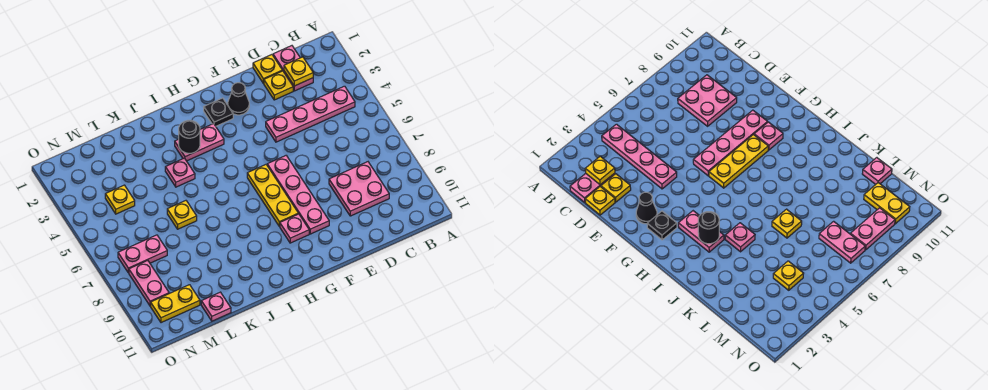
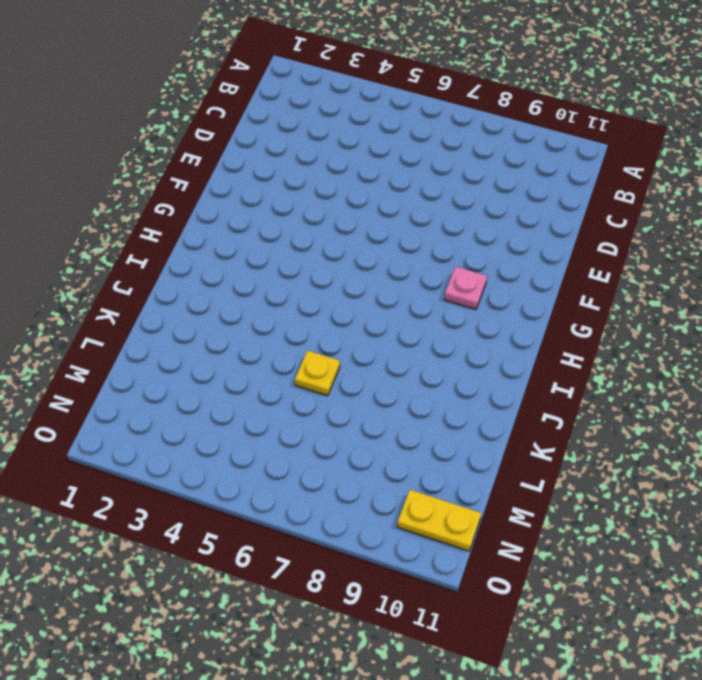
yellow 1x2 plate [397,490,481,551] -> yellow 1x2 plate turned to [151,285,200,323]
none -> pink 1x4 plate [266,86,355,142]
none -> pink 1x2 plate [273,46,313,91]
none -> pink 2x2 plate [329,162,389,216]

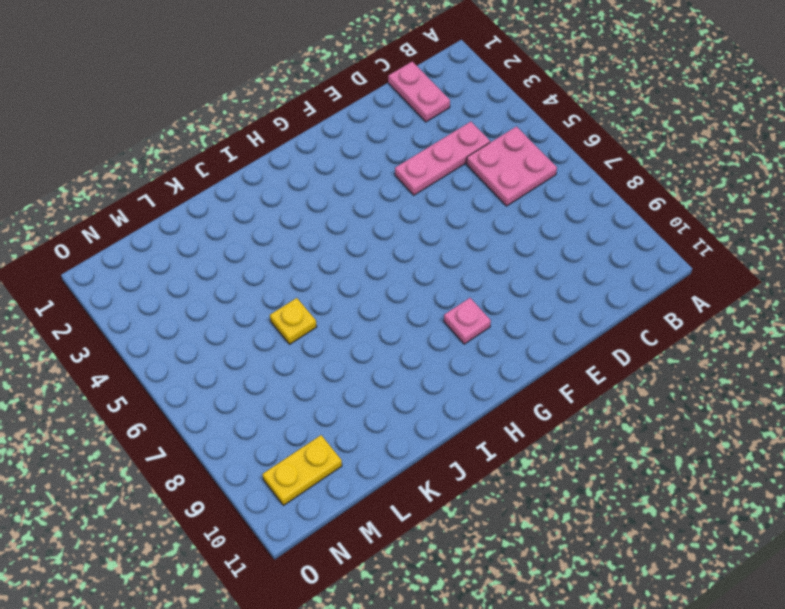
pink 2x2 plate [466,127,557,206] -> pink 2x2 plate moved to [329,162,389,216]
pink 1x3 plate [395,122,490,195] -> pink 1x4 plate [266,86,355,142]
none -> yellow 1x1 plate [253,55,282,83]
none -> yellow 1x1 plate [264,71,293,100]
none -> black 1x1 cone [228,83,249,115]

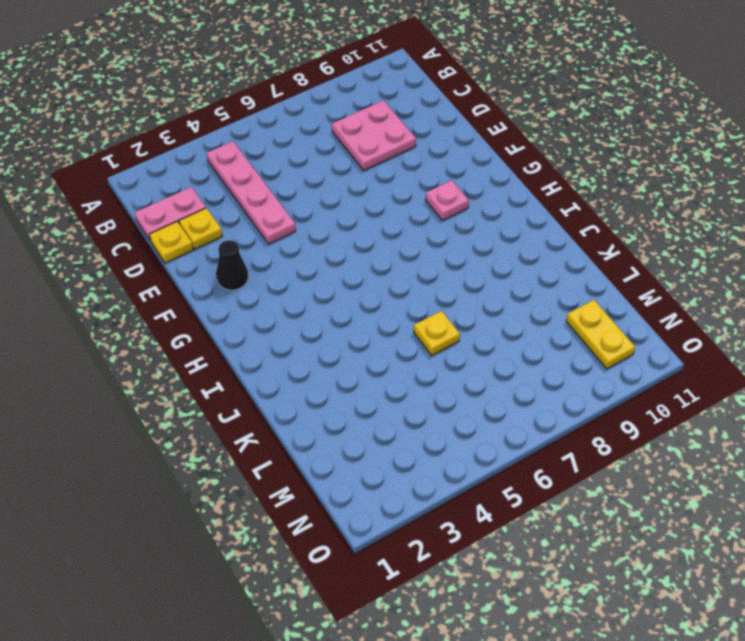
none -> pink 1x4 plate [267,156,329,234]
none -> black 1x1 plate [204,98,233,126]
none -> yellow 1x3 plate [247,165,298,226]

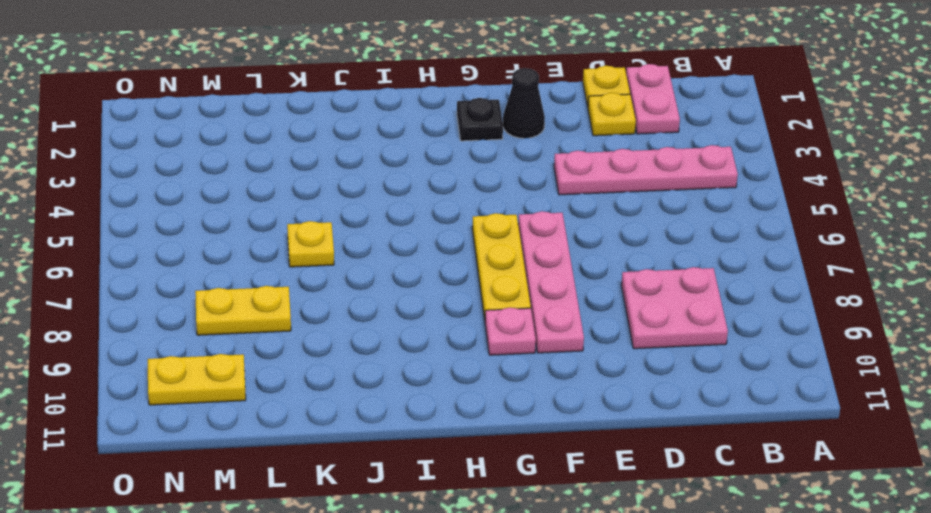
yellow 1x2 plate [195,286,291,335] -> none
none -> pink 1x2 plate [175,124,224,161]
none -> pink 1x1 plate [165,158,195,187]
none -> pink 1x1 plate [201,292,231,321]

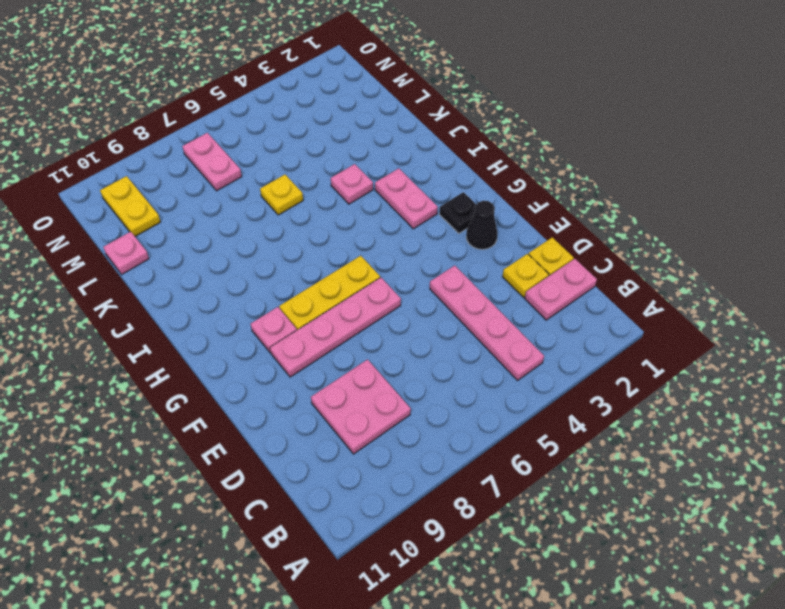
none -> yellow 1x1 plate [105,185,135,214]
none -> pink 1x2 plate [129,261,169,306]
none -> yellow 1x1 plate [284,57,313,86]

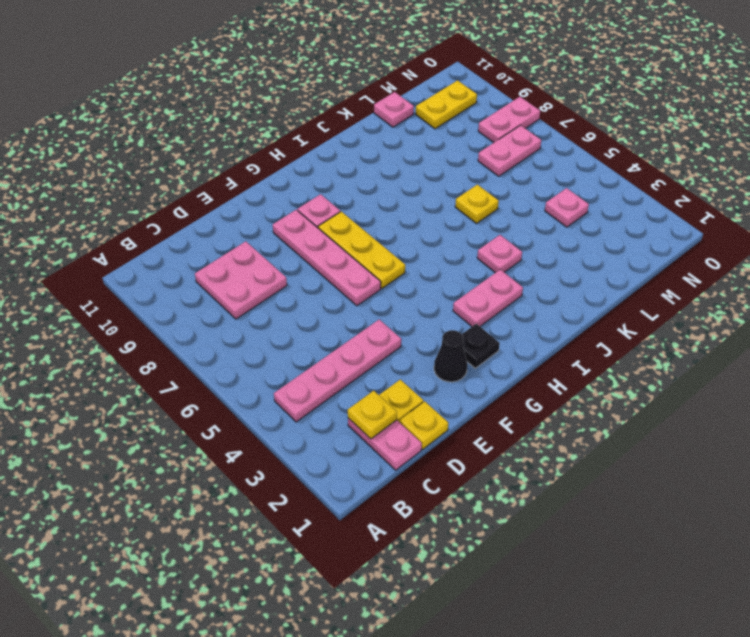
pink 1x1 plate [545,188,589,227] -> yellow 1x1 plate [105,185,135,214]
pink 1x2 plate [478,97,540,143] -> pink 1x2 plate turned to [129,261,169,306]
none -> black 1x1 round brick [179,120,200,153]

